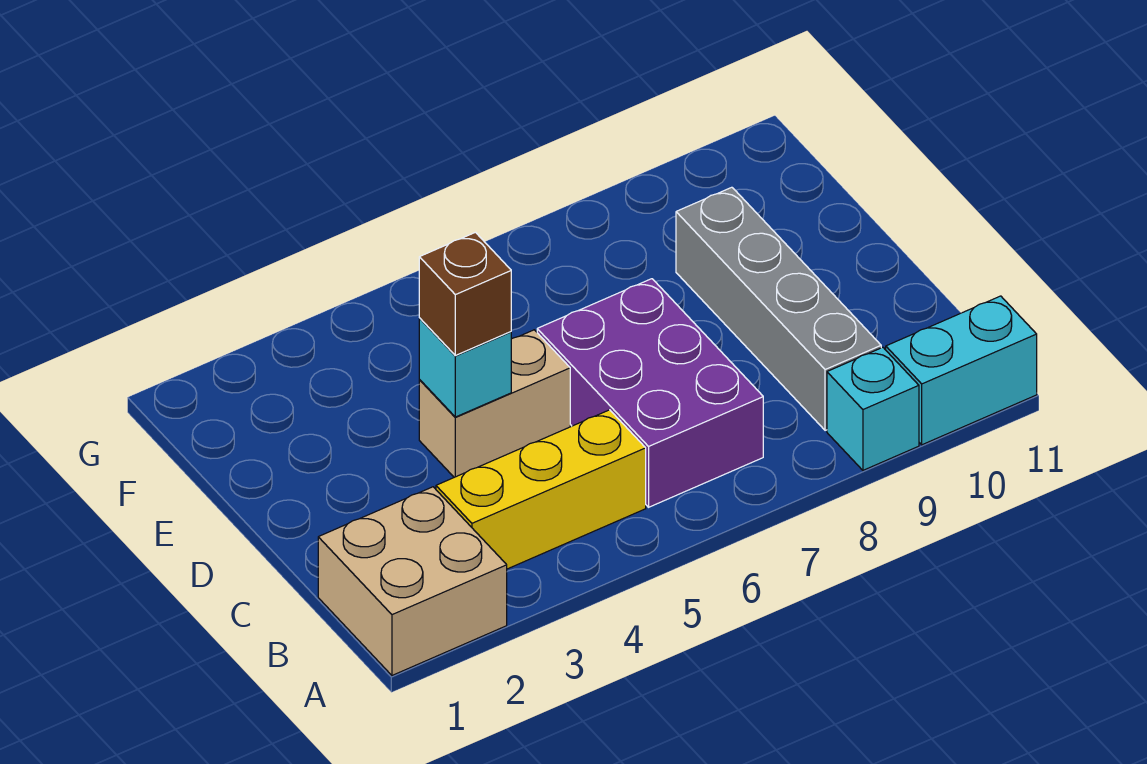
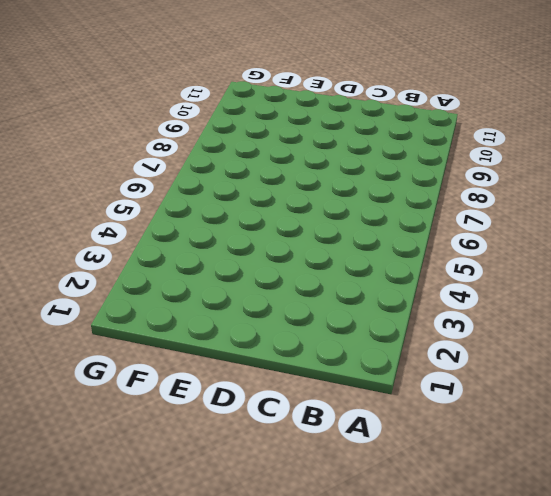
none -> tan 2x2 brick [318,487,507,675]
none -> cyan 1x1 brick [827,347,919,470]

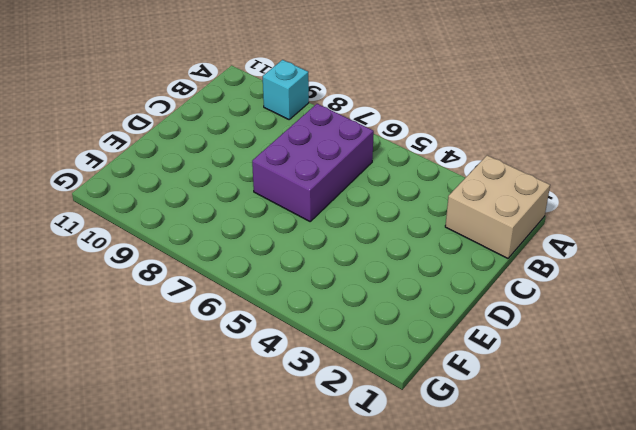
none -> cyan 1x2 brick [886,296,1037,445]
none -> yellow 1x3 brick [436,410,646,569]

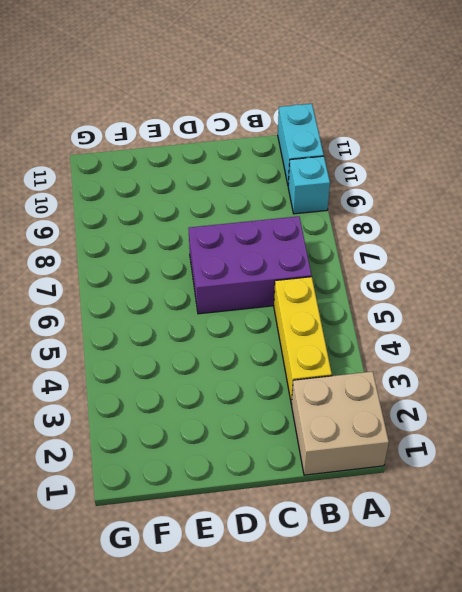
none -> grey 1x4 brick [676,187,881,430]
none -> tan 1x2 brick [419,330,570,477]

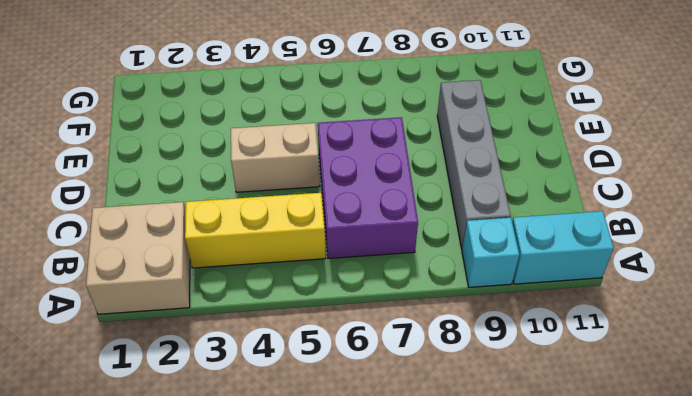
none -> cyan 1x1 brick [419,319,511,417]
none -> brown 1x1 brick [419,232,511,355]

